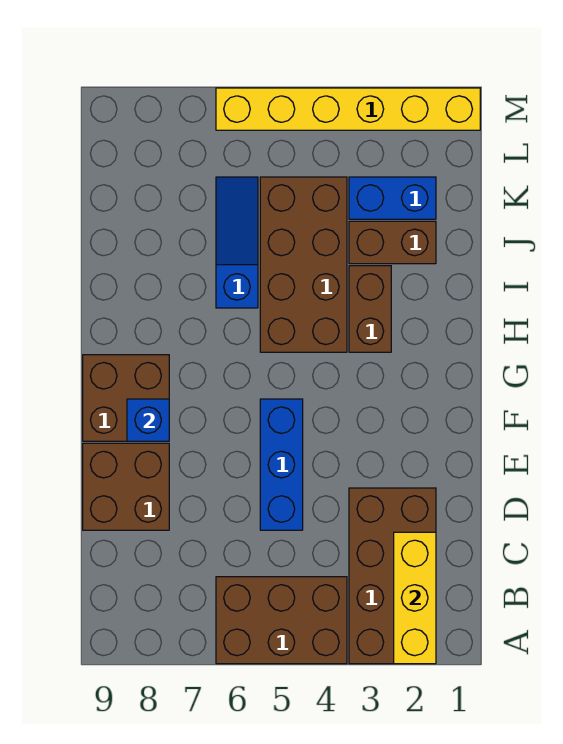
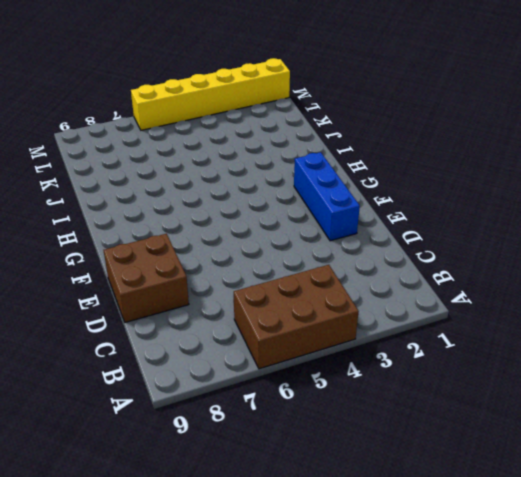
blue 1x3 brick [294,152,360,241] -> blue 1x3 brick moved to [260,399,303,530]
none -> brown 2x4 brick [349,488,436,664]
none -> brown 2x2 brick [83,355,169,441]
none -> brown 1x2 brick [349,266,391,352]

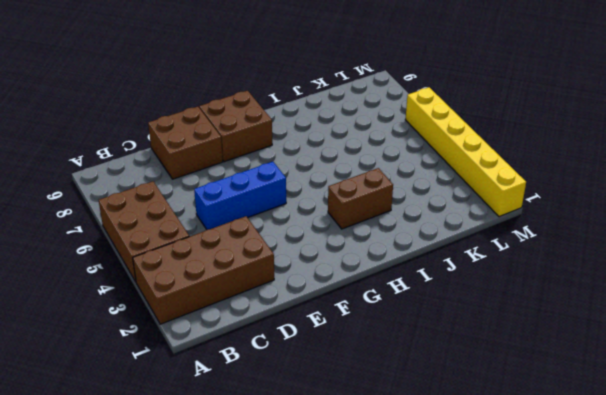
none -> brown 2x4 brick [260,177,347,352]
none -> blue 1x3 slope [216,177,258,308]
none -> brown 1x2 brick [349,221,436,264]

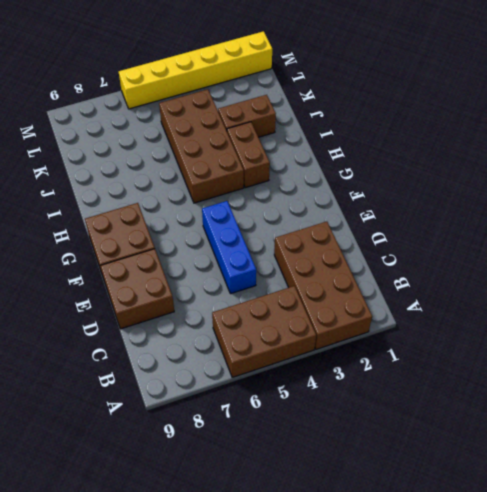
none -> blue 1x3 slope [216,177,258,308]
none -> blue 1x2 brick [349,177,436,219]
none -> yellow 1x3 brick [394,532,436,664]

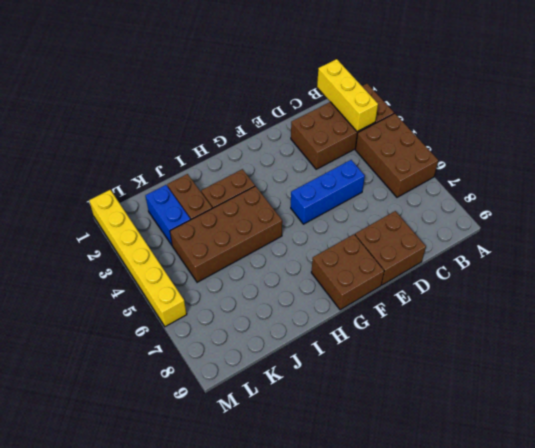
yellow 1x3 brick [317,59,378,132] -> yellow 1x3 brick turned to [394,532,436,664]
none -> blue 1x3 slope [216,177,258,308]
none -> blue 1x1 brick [127,399,169,441]

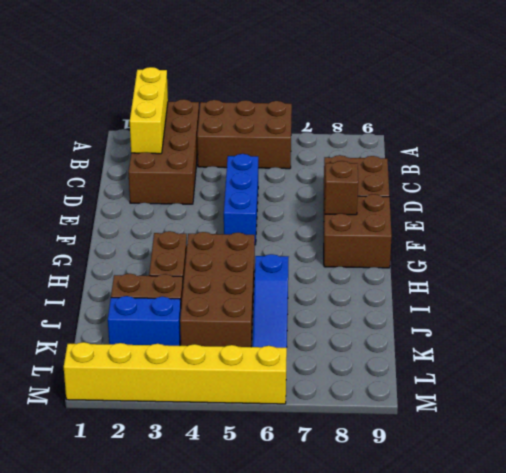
brown 1x1 brick [325,161,358,215] -> blue 1x1 brick [127,399,169,441]

